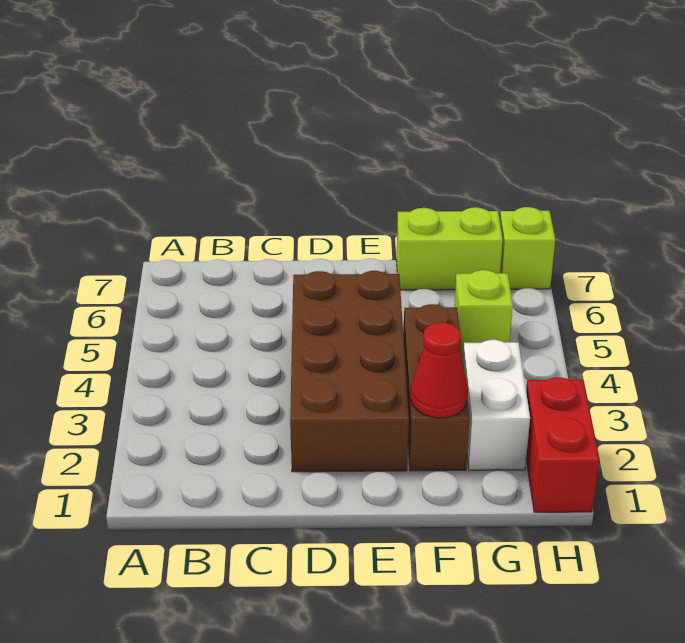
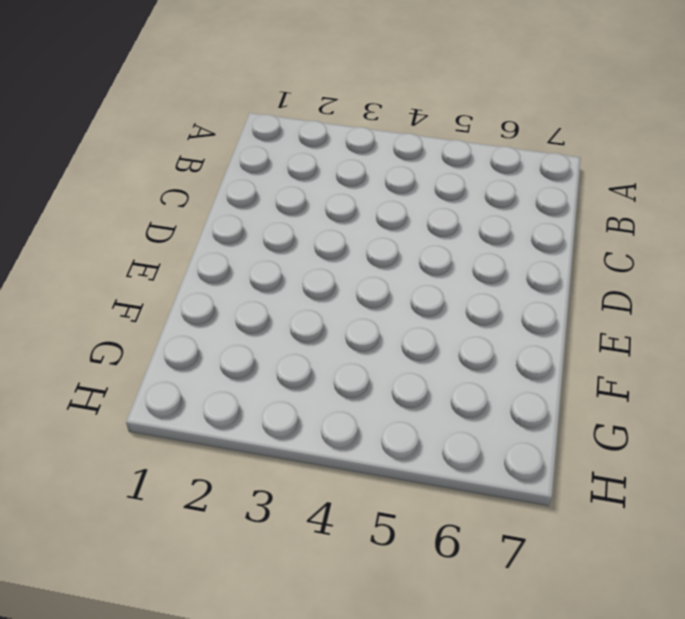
none -> brown 2x4 brick [290,271,409,472]
none -> brown 1x3 brick [403,304,470,471]

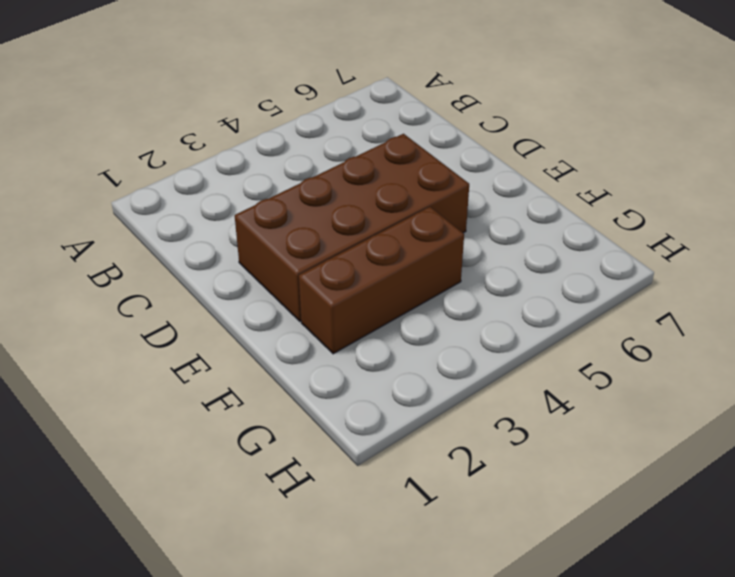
none -> lime 1x2 brick [396,207,503,290]
none -> white 1x2 brick [463,340,530,470]

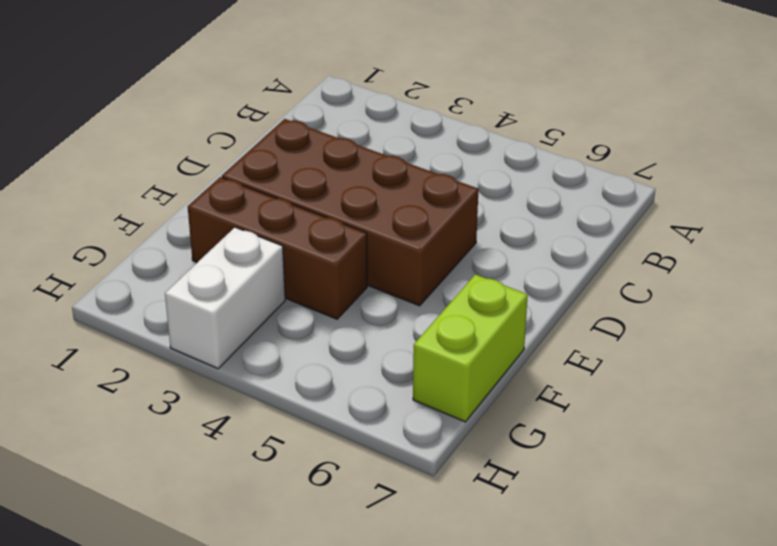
white 1x2 brick [165,227,285,368] -> white 1x2 brick turned to [463,340,530,470]
none -> lime 1x1 brick [454,270,513,354]
none -> red 1x2 brick [526,377,599,512]

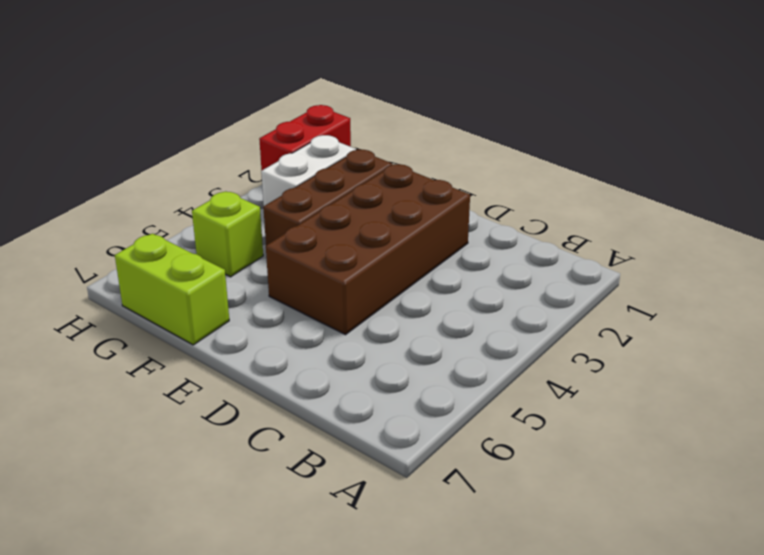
none -> lime 1x1 brick [500,207,555,289]
none -> red 1x1 cone [411,322,468,418]

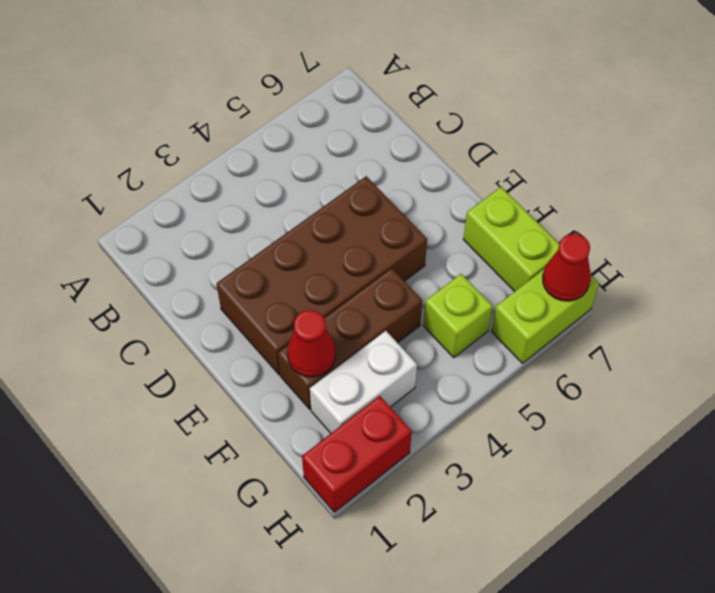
lime 1x2 brick [491,269,599,363] -> lime 1x1 brick [500,207,555,289]
red 1x1 cone [543,234,591,301] -> none

